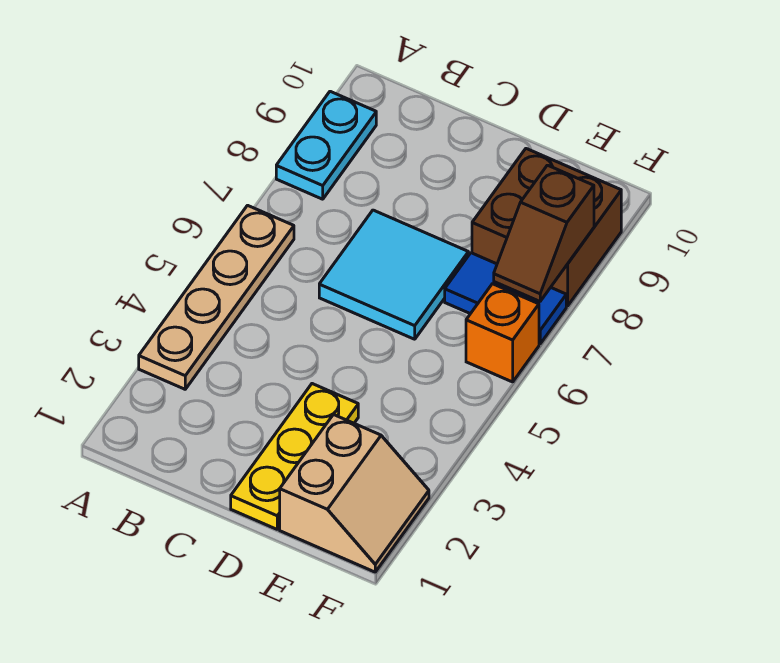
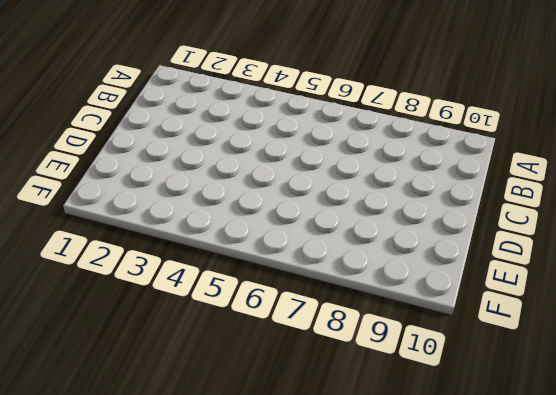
none -> tan 1x4 plate [139,205,294,389]
none -> cyan 1x2 plate [276,91,376,199]

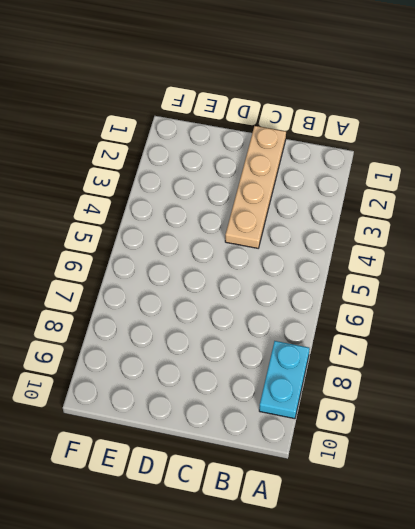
tan 1x4 plate [225,126,286,248] -> tan 1x4 plate moved to [139,205,294,389]
none -> cyan 2x2 tile [319,210,468,339]
none -> yellow 1x3 plate [231,384,358,529]

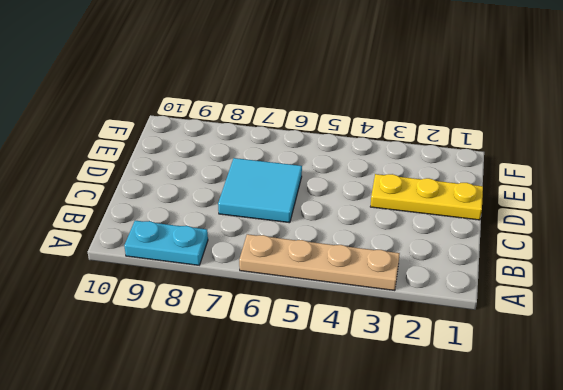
none -> tan 2x2 slope [280,415,429,572]
none -> blue 1x2 tile [445,253,566,344]

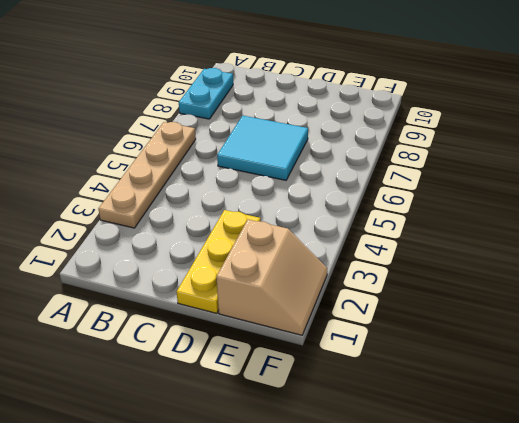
none -> blue 1x2 tile [445,253,566,344]
none -> brown 2x2 brick [472,149,621,306]

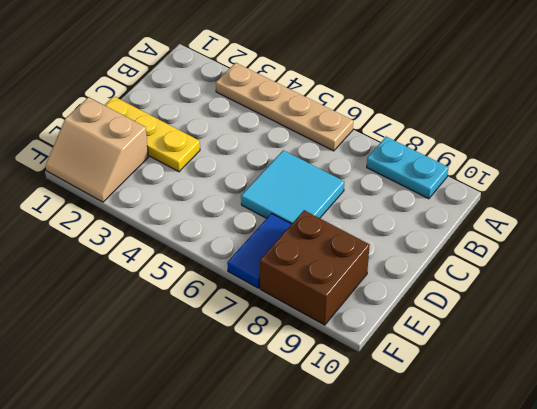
none -> orange 1x1 brick [466,284,539,382]
none -> brown 1x2 slope [494,165,594,301]

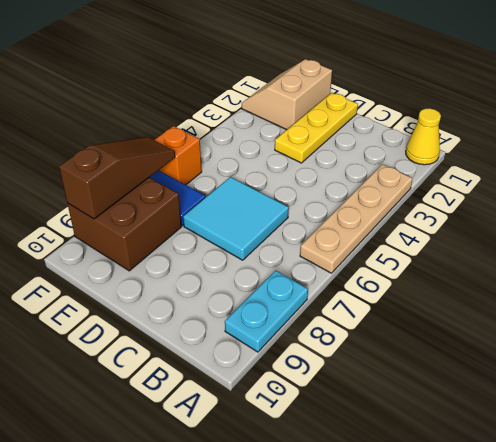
yellow 1x1 cone [406,108,441,165] -> none
brown 1x3 slope [59,137,175,219] -> brown 1x2 slope [494,165,594,301]

